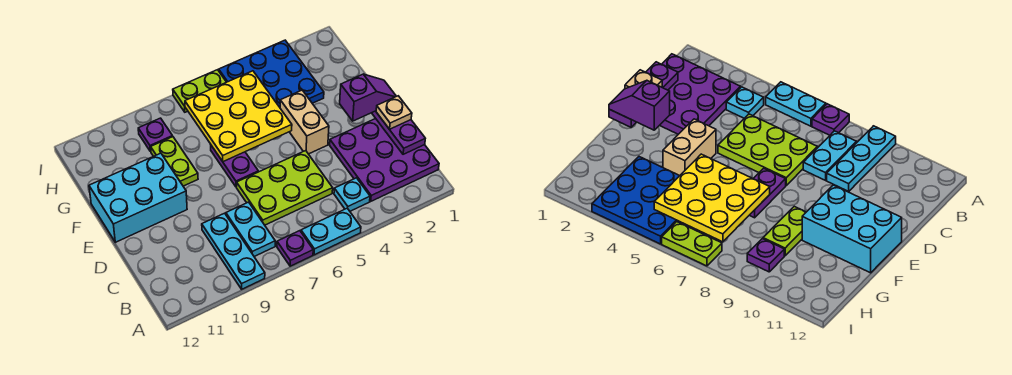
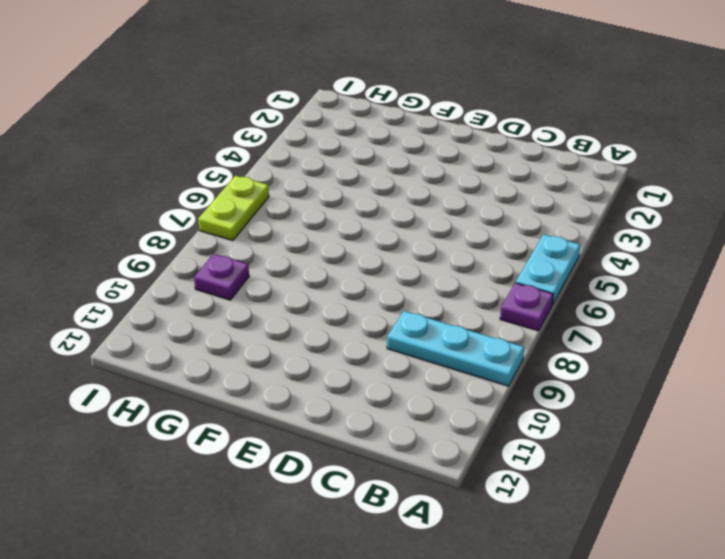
none -> purple 3x3 plate [330,119,439,201]
none -> cyan 1x1 plate [334,178,370,211]
none -> cyan 1x2 plate [226,202,275,257]

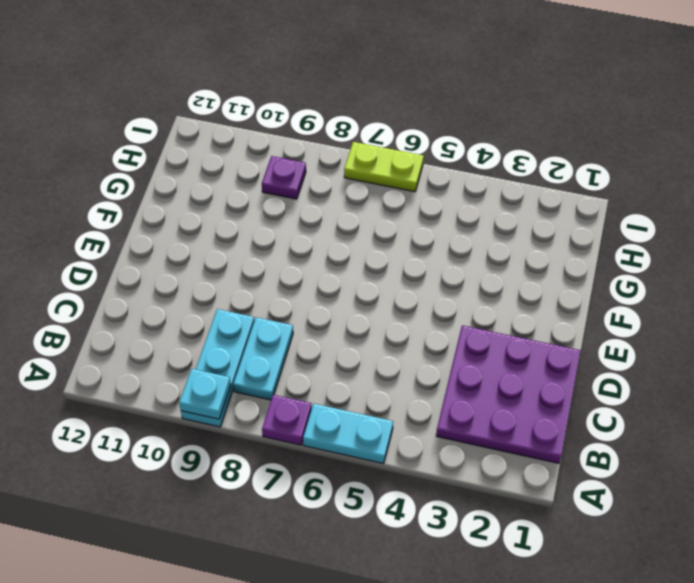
cyan 1x1 plate [179,369,231,419] -> cyan 1x1 plate moved to [334,178,370,211]
none -> lime 2x3 plate [237,151,333,225]
none -> tan 1x2 brick [280,90,329,154]
none -> purple 1x2 plate [211,146,258,187]

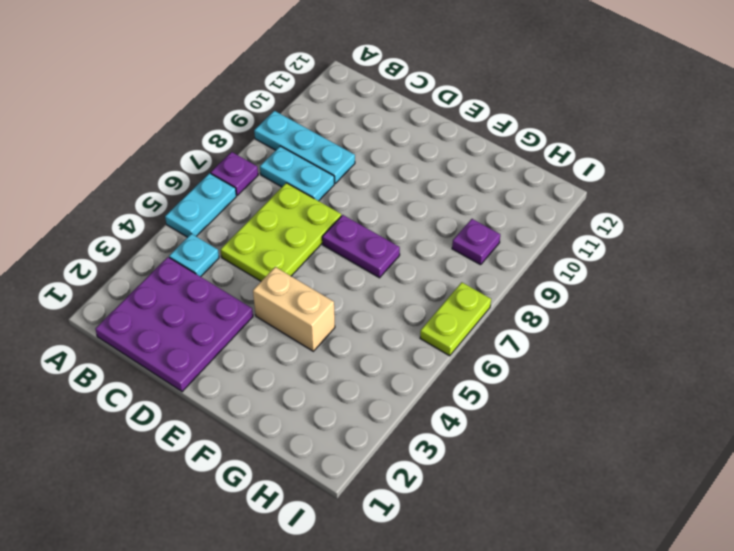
none -> cyan 2x3 brick [89,153,187,242]
none -> lime 1x2 plate [151,137,198,186]
none -> blue 3x3 plate [219,40,324,107]

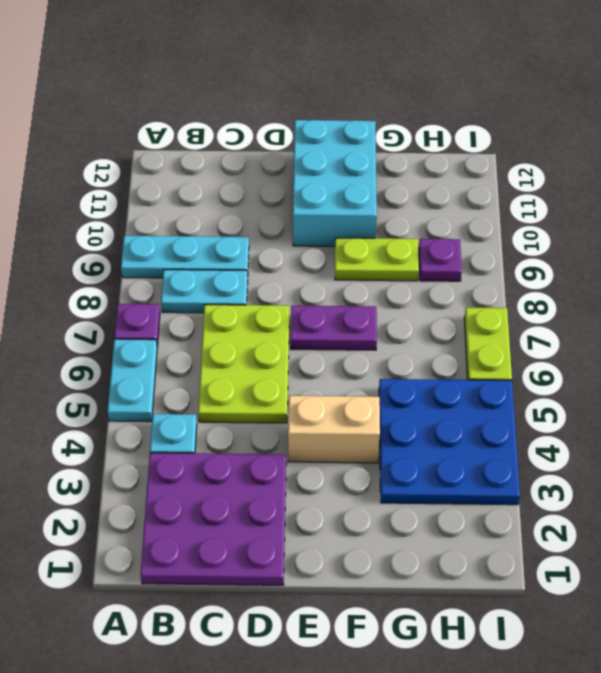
none -> purple 1x3 plate [372,111,425,154]
none -> yellow 3x3 plate [185,71,292,162]
none -> tan 1x1 plate [376,96,412,129]

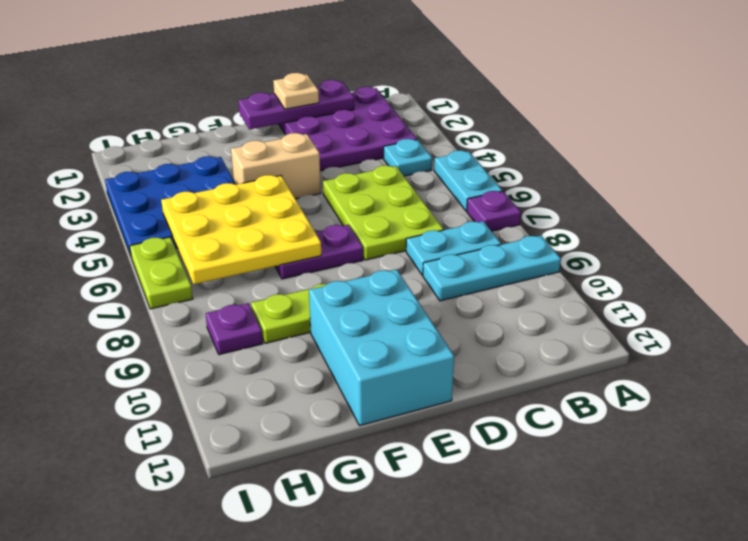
none -> purple 1x2 slope [340,74,396,121]

